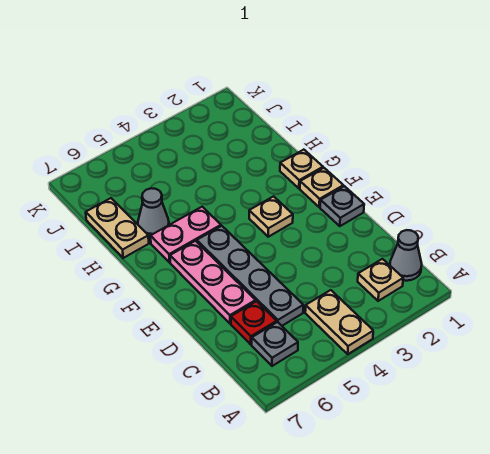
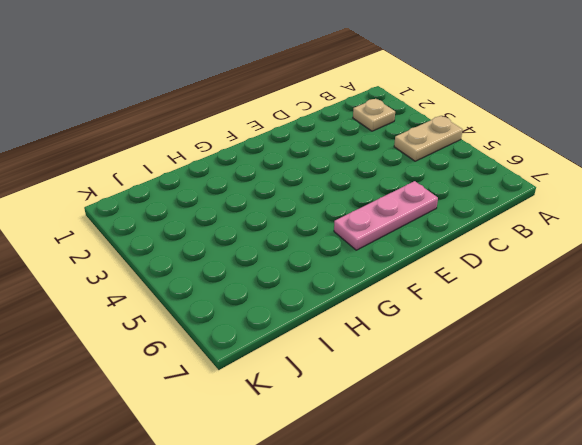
none -> grey 1x1 cone [390,230,422,281]
none -> grey 1x1 plate [252,322,298,366]
none -> grey 1x4 plate [197,226,303,326]

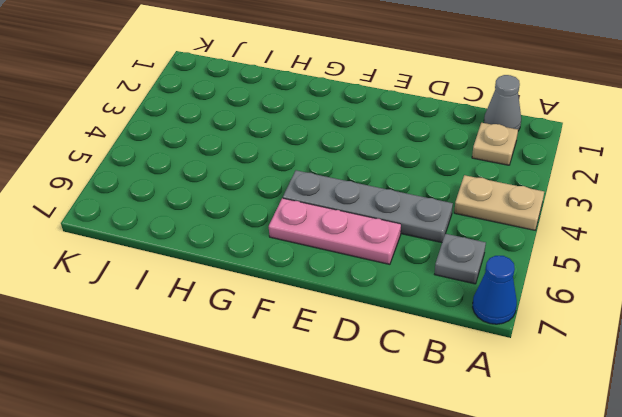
blue 1x1 cone [473,256,517,324] -> none
none -> red 1x1 plate [231,301,277,344]
none -> grey 1x1 plate [320,186,364,226]
none -> tan 1x1 plate [300,168,343,207]

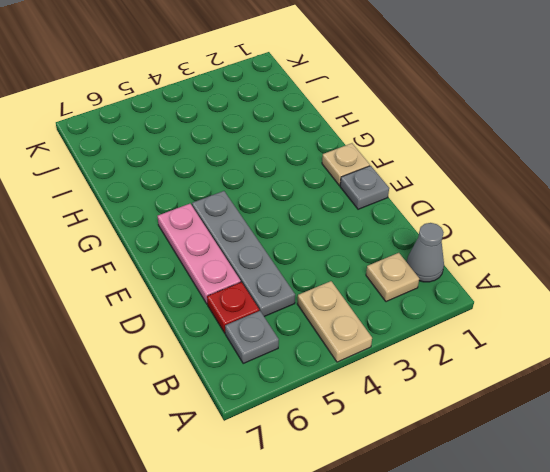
none -> tan 1x1 plate [249,196,293,237]
none -> tan 1x1 plate [280,150,323,189]
none -> pink 1x2 plate [151,207,221,263]

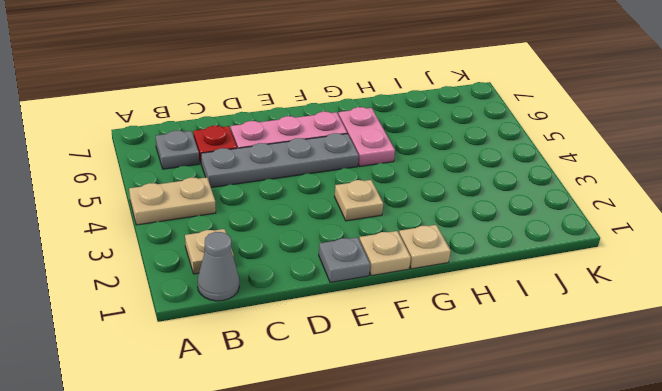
none -> grey 1x1 cone [138,188,169,238]
none -> tan 1x2 plate [86,198,149,258]

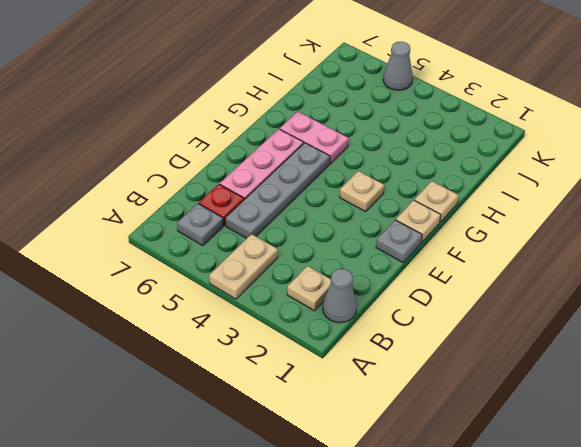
grey 1x1 cone [383,42,413,90] -> grey 1x1 cone moved to [138,188,169,238]
none -> tan 1x2 plate [86,198,149,258]

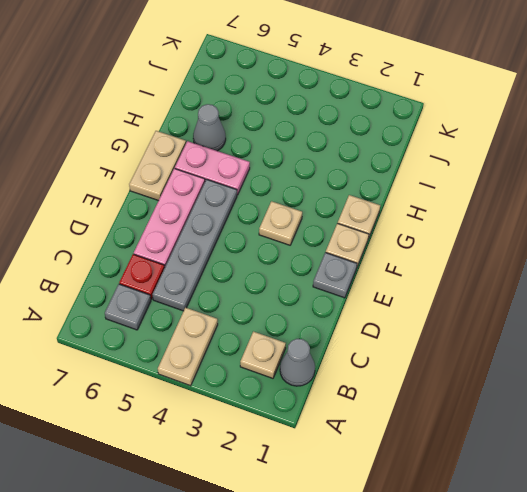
tan 1x2 plate [129,131,186,201] -> tan 1x2 plate moved to [86,198,149,258]

